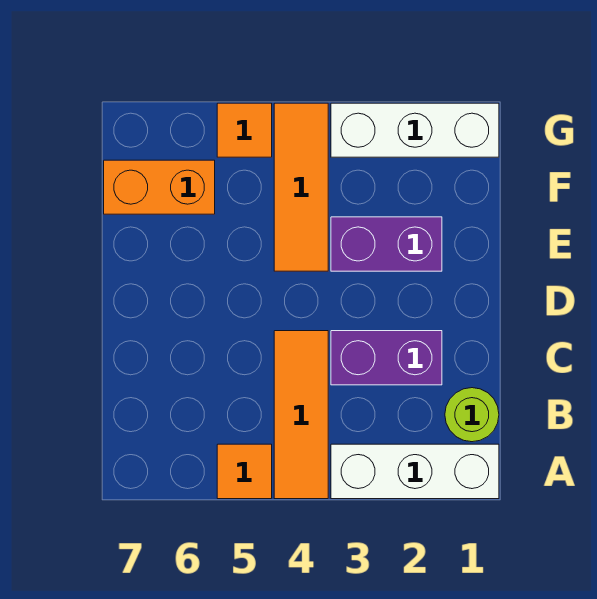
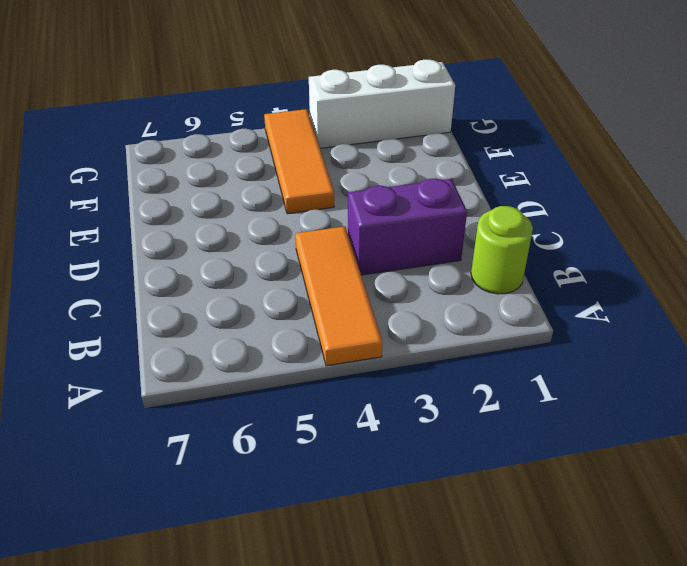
none -> white 1x3 brick [331,444,499,499]
none -> orange 1x1 tile [217,444,272,499]

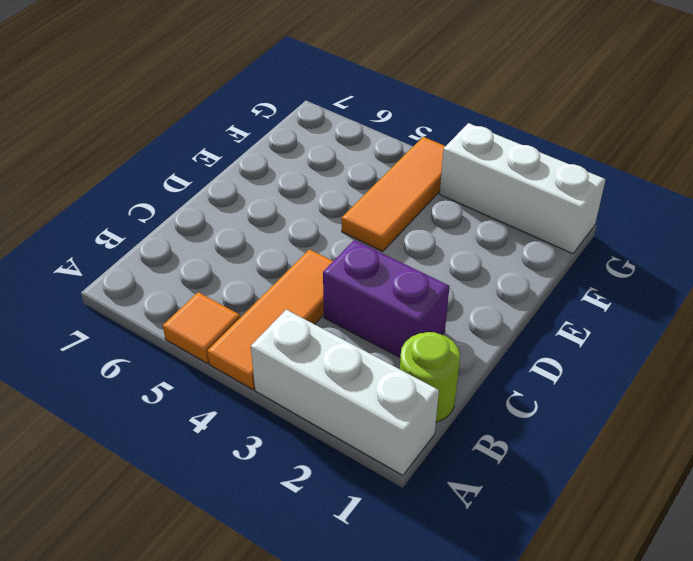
none -> purple 1x2 brick [331,217,442,271]
none -> orange 1x2 brick [104,160,215,214]

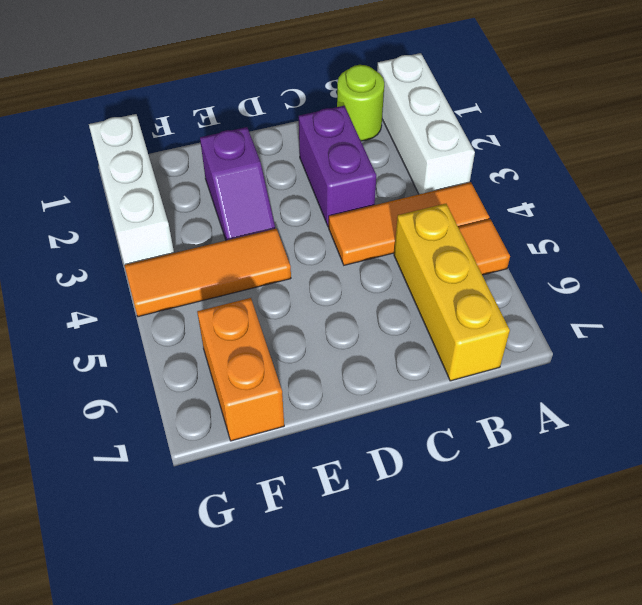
yellow 1x3 brick [394,204,510,381] -> none
purple 1x2 slope [200,127,275,240] -> purple 1x2 brick [331,217,442,271]
none -> orange 1x1 tile [217,103,272,157]

